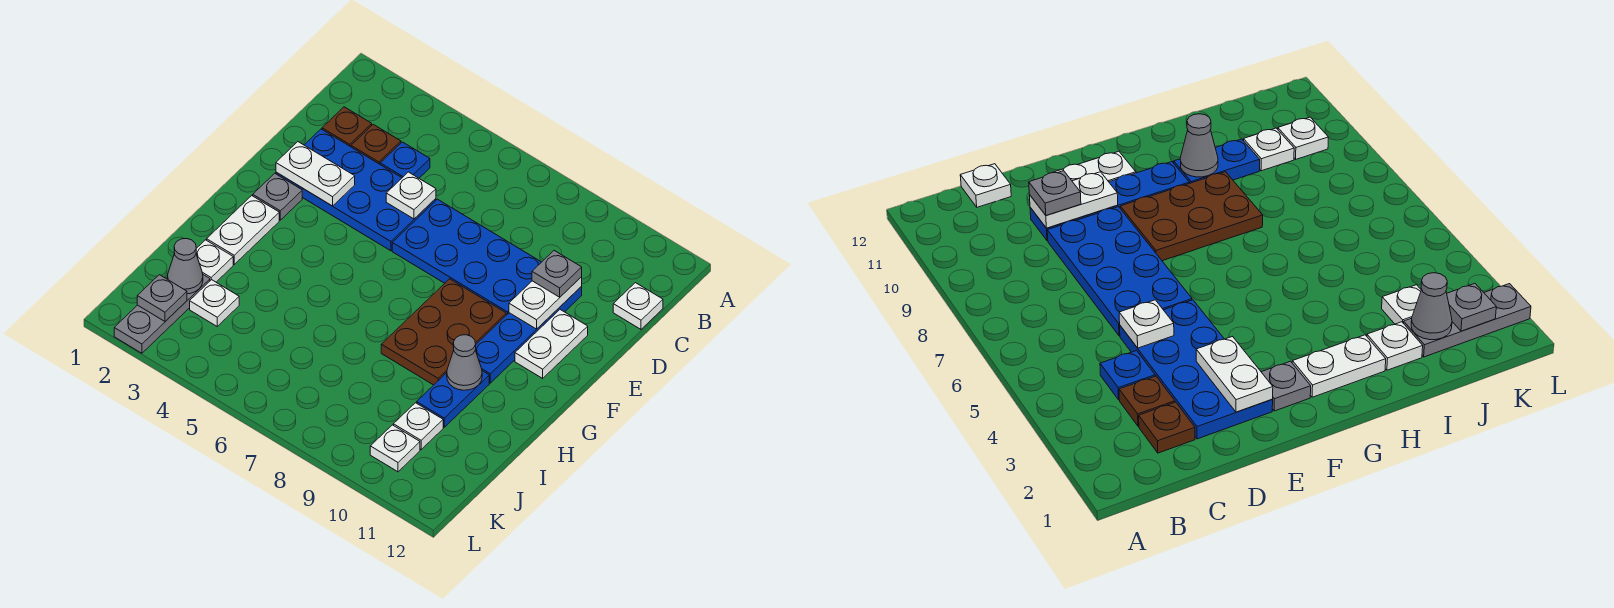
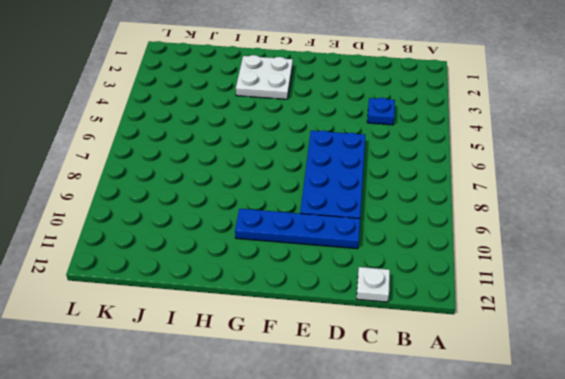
white 2x2 plate [236,55,293,99] -> white 1x2 plate [207,196,279,264]
none -> brown 1x1 plate [322,107,372,147]
none -> brown 1x1 plate [351,124,401,164]
none -> blue 2x4 plate [276,129,436,251]

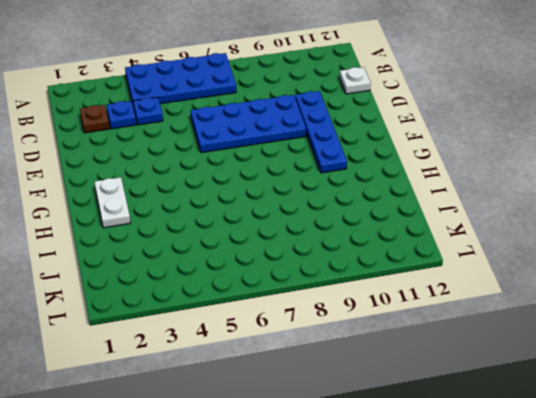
blue 2x4 plate [125,53,236,107] -> blue 2x4 plate moved to [276,129,436,251]
blue 1x1 plate [107,101,136,129] -> brown 1x1 plate [351,124,401,164]
none -> white 1x2 plate [515,310,588,378]
none -> grey 1x1 plate [253,173,302,220]
none -> brown 2x3 plate [381,279,506,385]

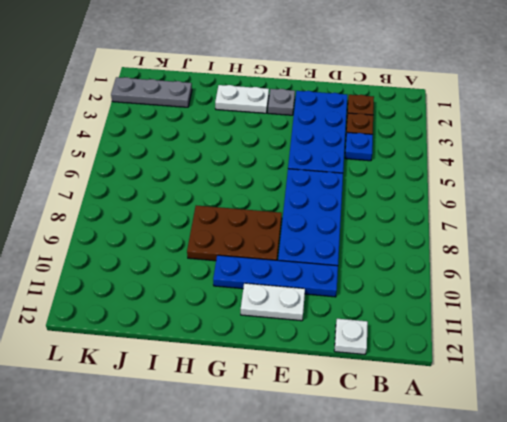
none -> blue 1x2 plate [417,371,489,427]
none -> white 1x1 plate [196,240,233,282]
none -> white 1x1 plate [190,280,239,326]

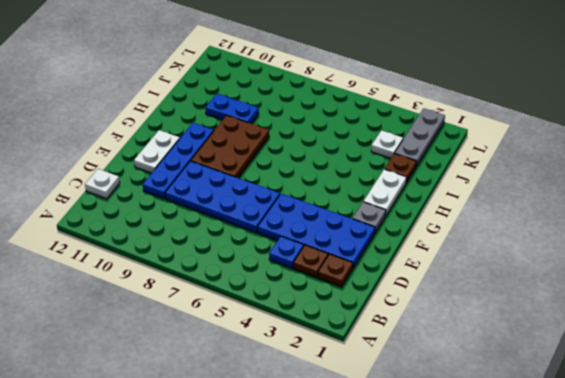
brown 1x1 plate [385,153,416,183] -> white 1x1 plate [196,240,233,282]
blue 1x2 plate [205,94,259,124] -> blue 1x2 plate turned to [417,371,489,427]
none -> white 1x1 plate [393,403,443,449]
none -> white 1x1 plate [370,425,420,472]
none -> white 1x1 plate [386,172,436,219]

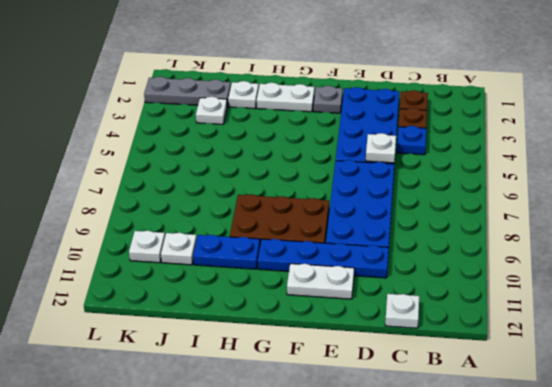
none -> white 1x2 plate [509,277,582,329]
none -> white 1x2 plate [276,142,355,206]
none -> grey 1x1 cone [447,335,482,390]

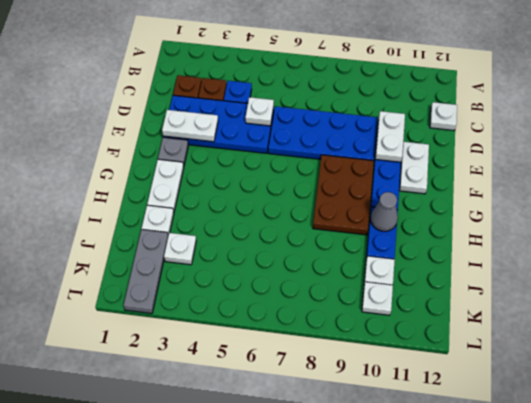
none -> grey 1x1 cone [168,239,203,294]
none -> grey 1x1 plate [137,275,187,321]
none -> grey 1x1 plate [532,251,582,297]

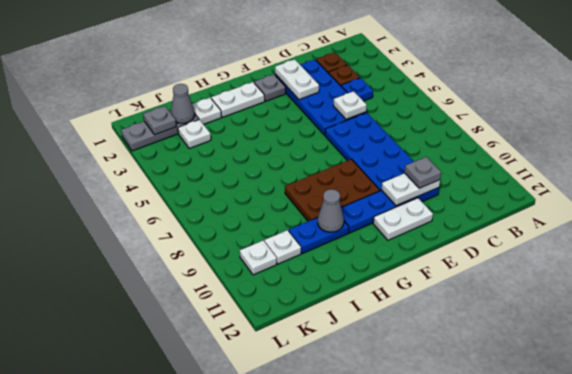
none -> white 1x1 plate [613,283,663,329]

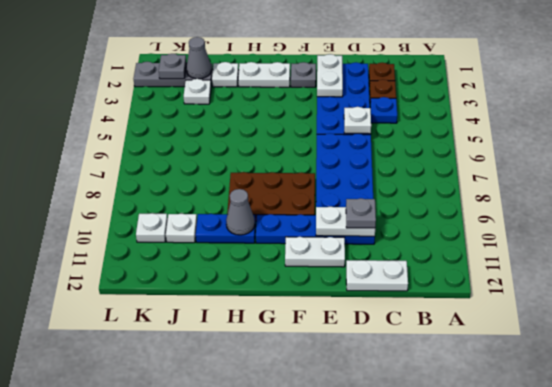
white 1x2 plate [346,260,408,291] -> white 1x1 plate [613,283,663,329]

